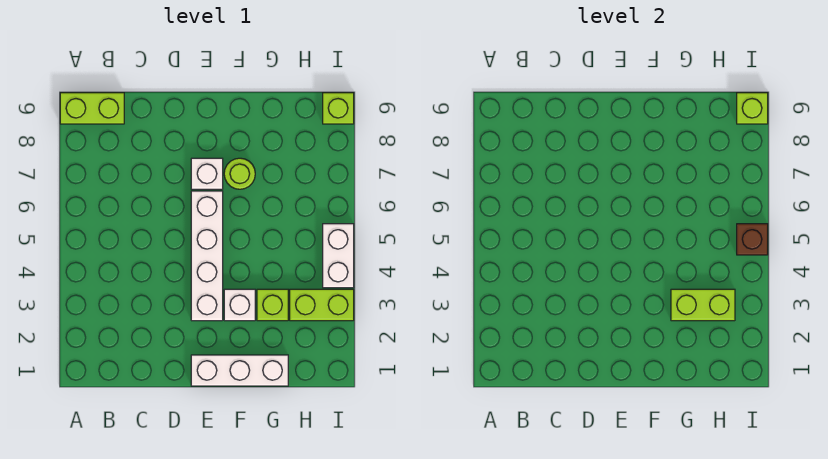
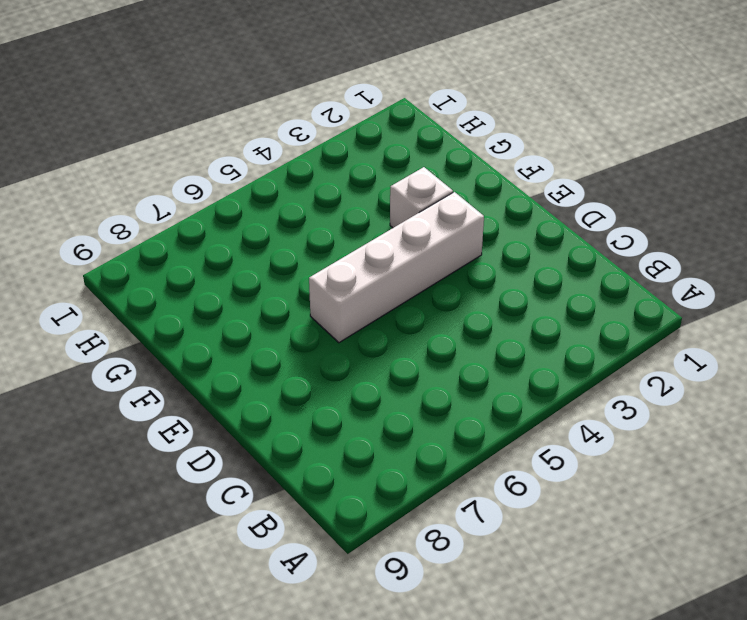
none -> lime 1x2 brick [60,93,124,124]
none -> white 1x3 brick [191,355,288,386]
none -> white 1x1 brick [191,158,223,189]

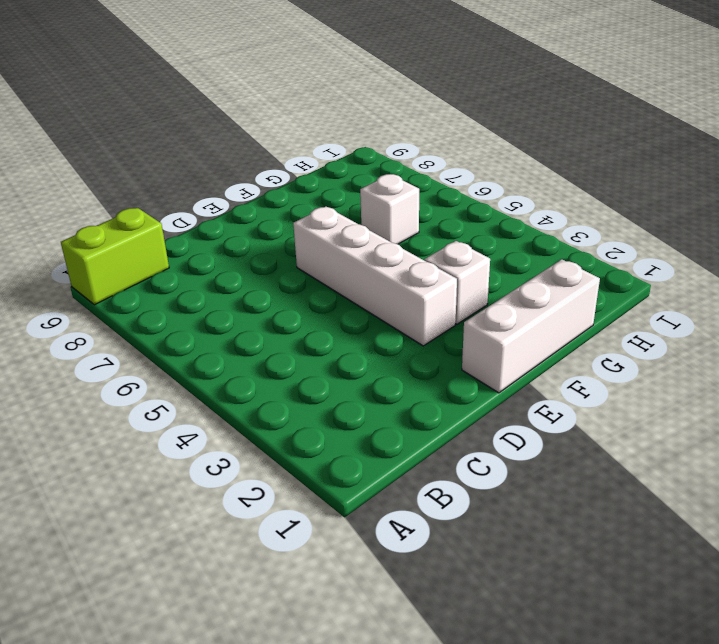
white 1x1 brick [360,174,419,244] -> white 1x1 brick moved to [191,158,223,189]
none -> lime 1x1 round brick [224,158,255,189]
none -> lime 1x1 brick [257,289,288,321]
none -> lime 1x2 brick [290,289,354,321]

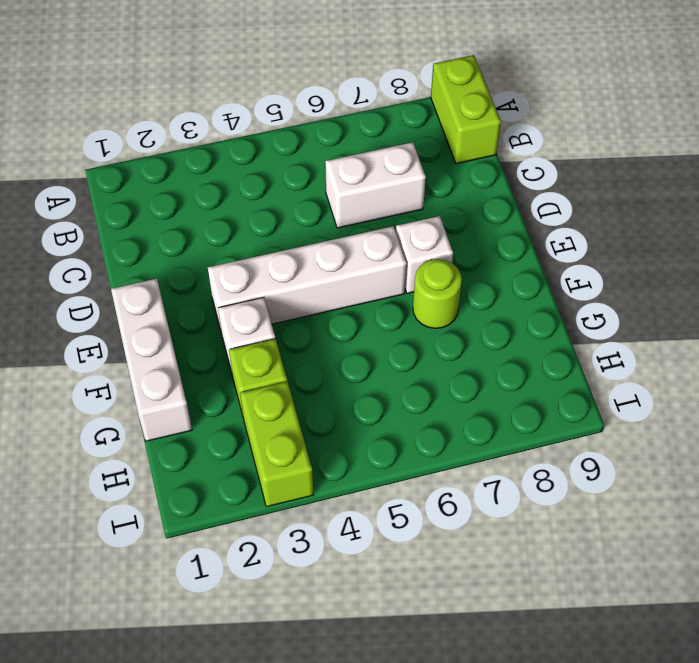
white 1x2 brick [325,142,426,228] -> white 1x2 brick moved to [323,224,354,288]
none -> lime 1x1 brick [323,93,354,124]
none -> lime 1x2 brick [671,289,735,321]
none -> brown 1x1 brick [737,224,768,255]

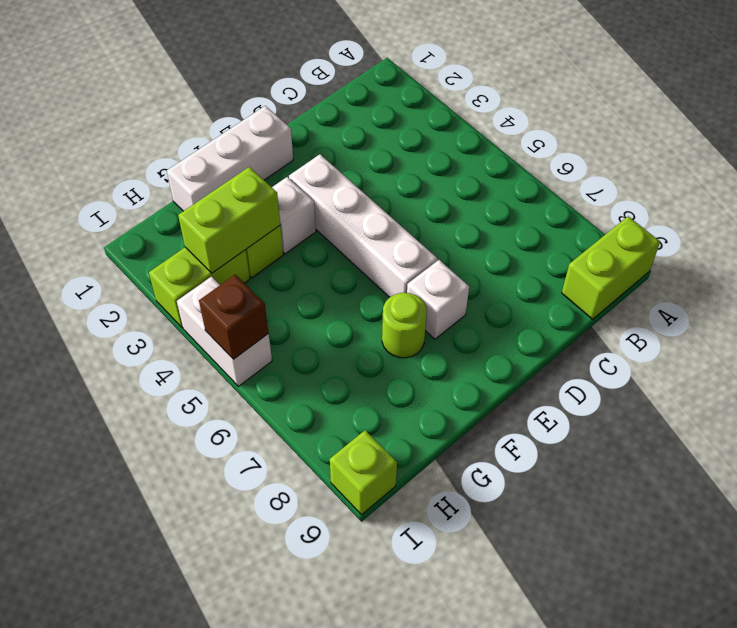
none -> lime 1x1 brick [737,93,768,124]

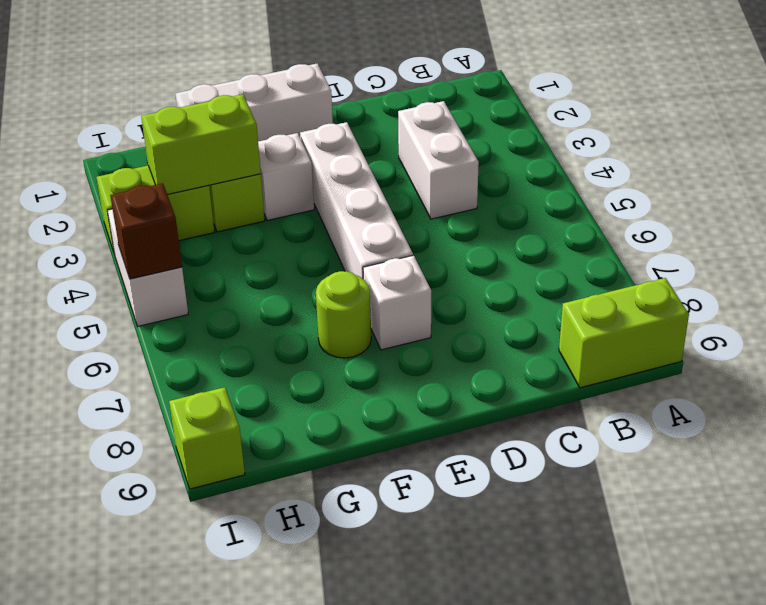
white 1x2 brick [398,101,479,219] -> none
none -> lime 1x1 brick [737,93,768,124]

